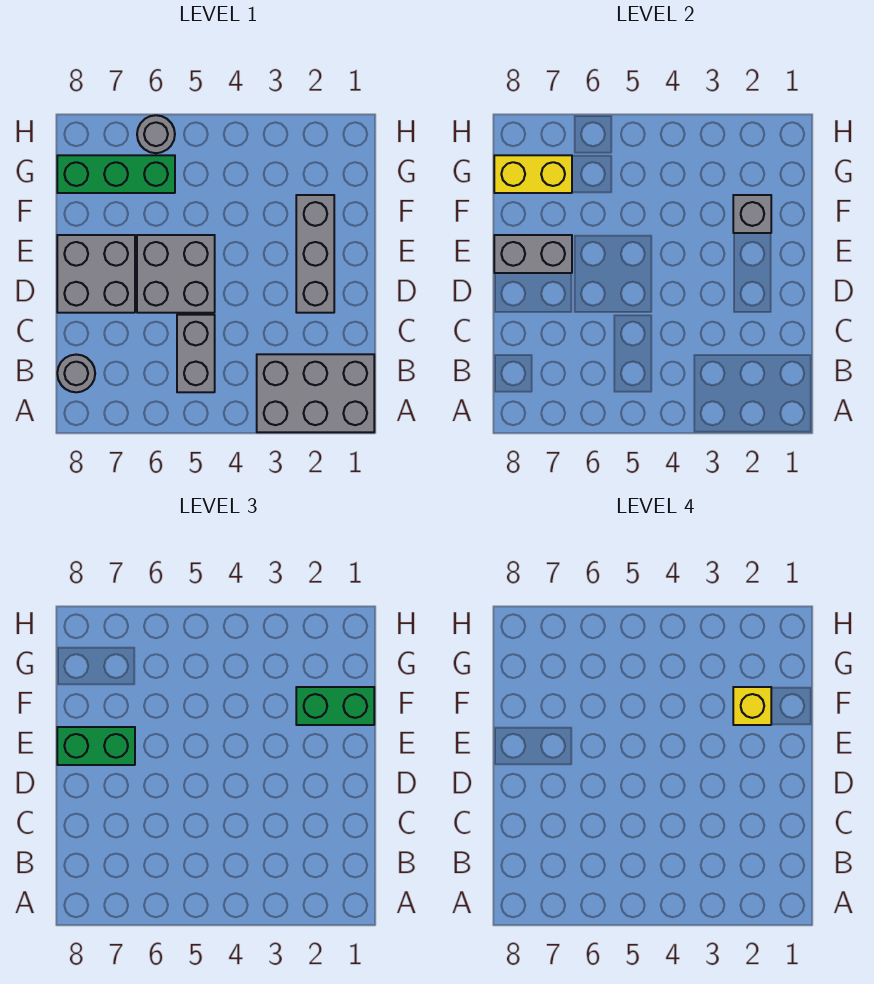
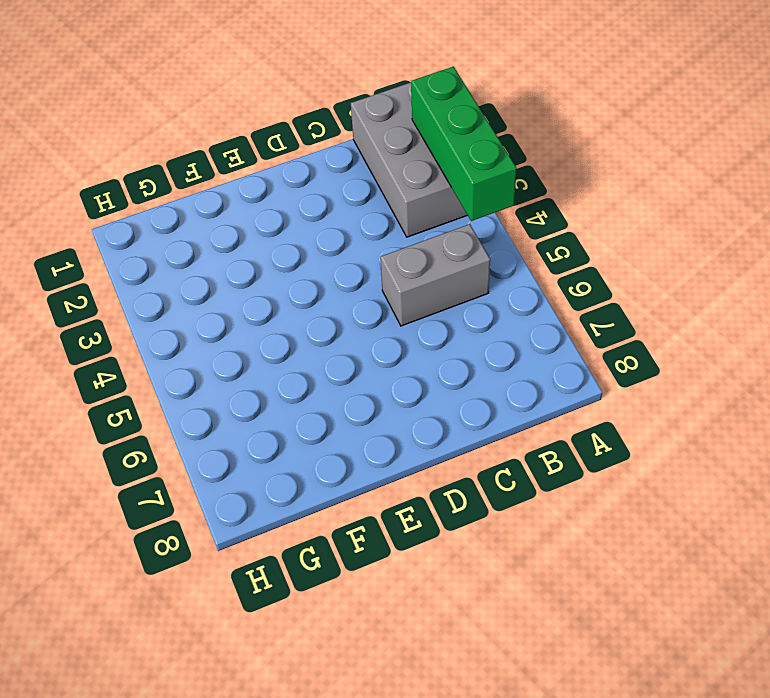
green 1x3 brick [411,67,517,221] -> green 1x3 brick moved to [57,155,175,193]
none -> grey 1x1 round brick [57,355,95,392]
none -> grey 1x3 brick [296,195,334,313]
none -> grey 2x2 brick [137,235,215,313]

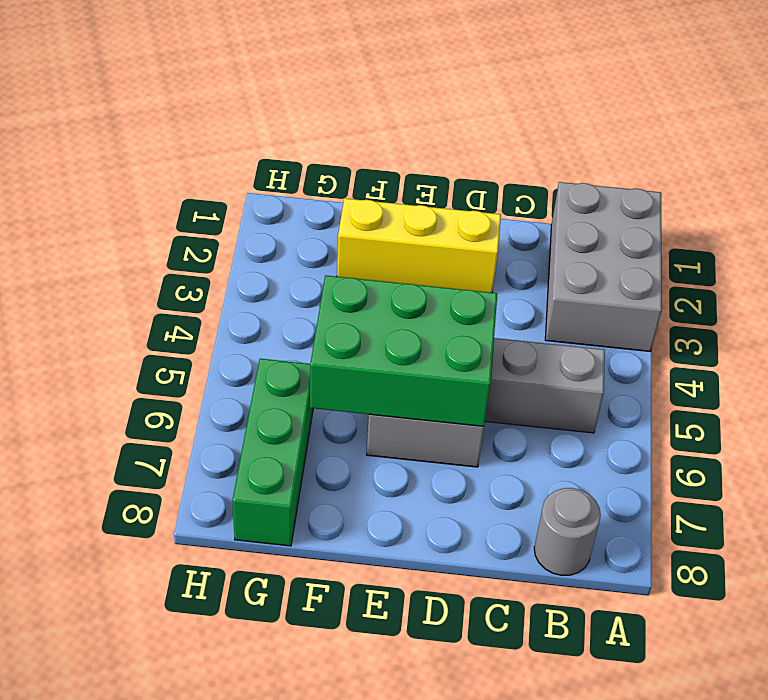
yellow 1x3 brick [337,198,501,293] -> grey 1x3 brick [296,195,334,313]
green 2x3 brick [310,275,497,426] -> none
none -> grey 2x2 brick [57,235,135,313]
none -> grey 1x1 round brick [137,115,175,153]
none -> grey 1x2 brick [494,235,572,273]

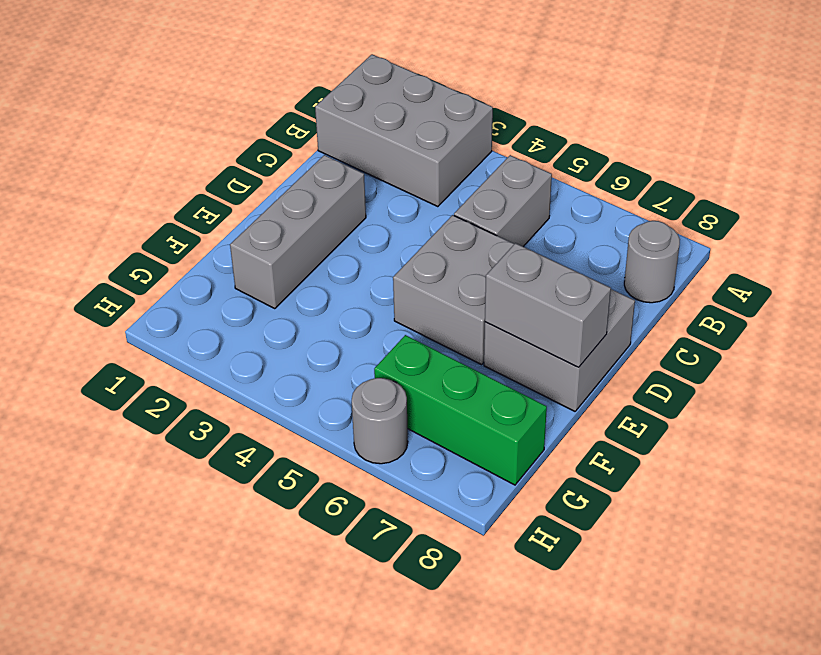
none -> grey 1x1 brick [733,195,771,233]
none -> yellow 1x2 brick [494,155,572,193]
none -> green 1x2 brick [57,727,135,765]

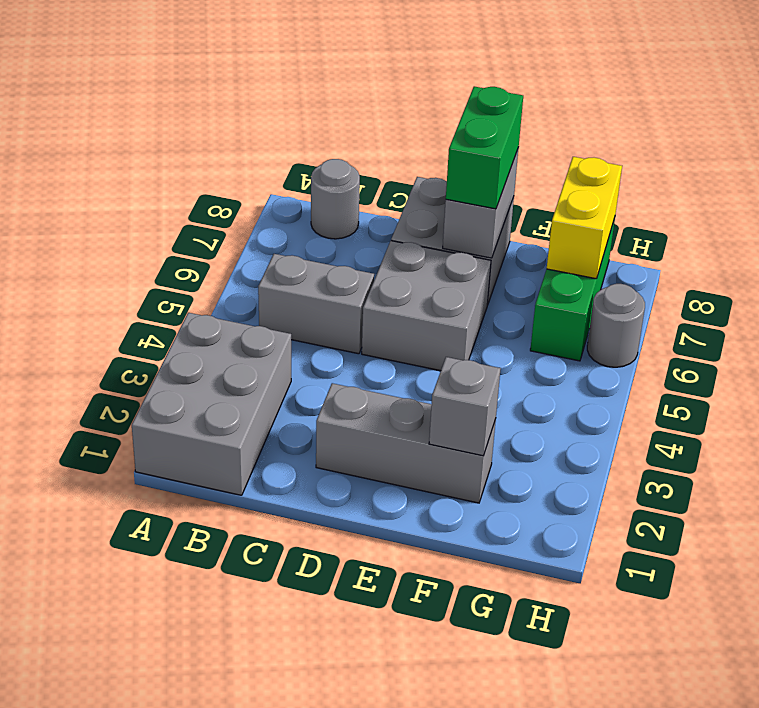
none -> green 1x2 brick [296,687,374,725]
none -> yellow 1x1 brick [733,687,771,725]

